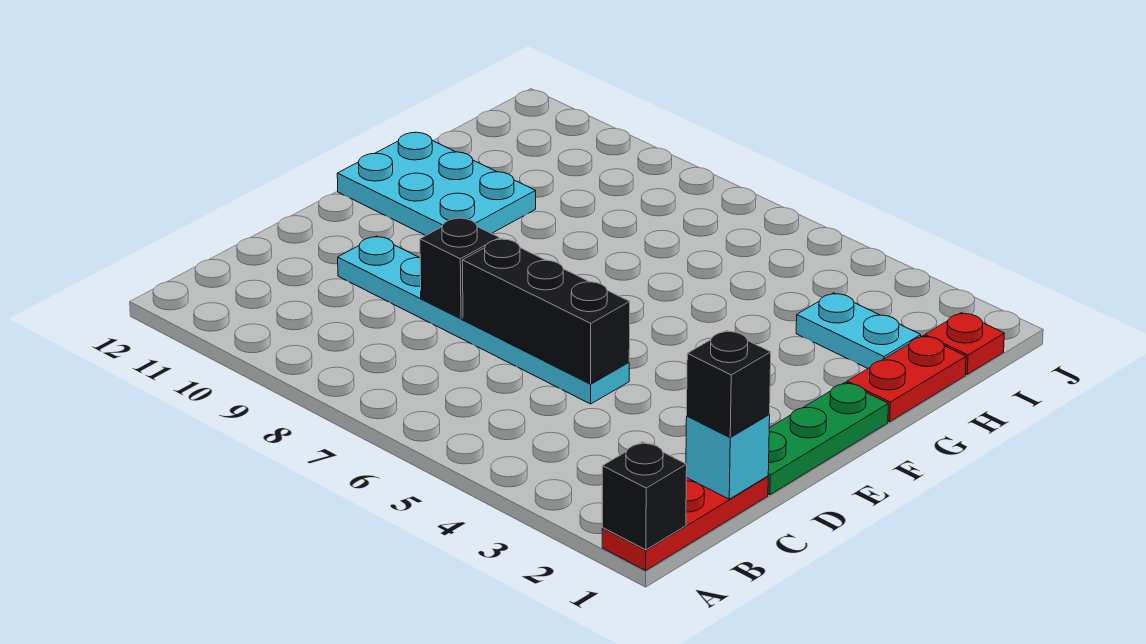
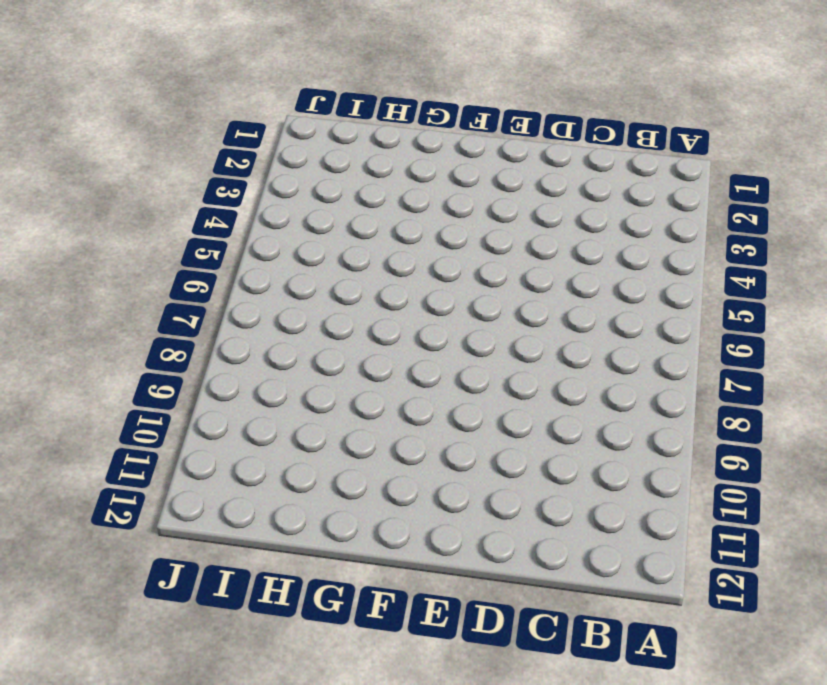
none -> red 1x3 plate [602,476,768,570]
none -> green 1x3 plate [768,382,888,495]
none -> cyan 1x6 plate [338,236,629,404]

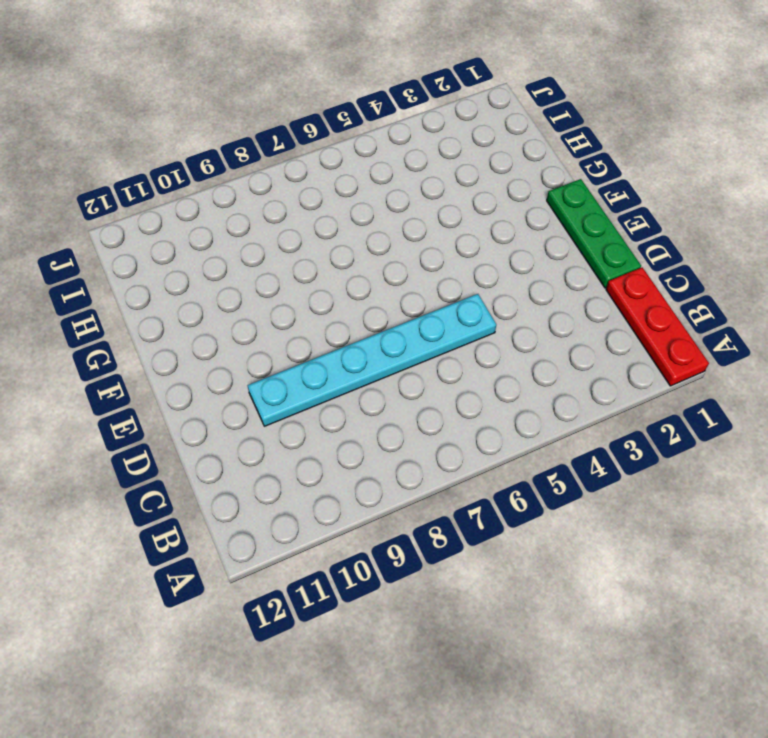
none -> cyan 2x3 plate [337,132,536,236]
none -> red 1x2 plate [847,336,966,422]
none -> cyan 1x2 plate [796,293,921,368]

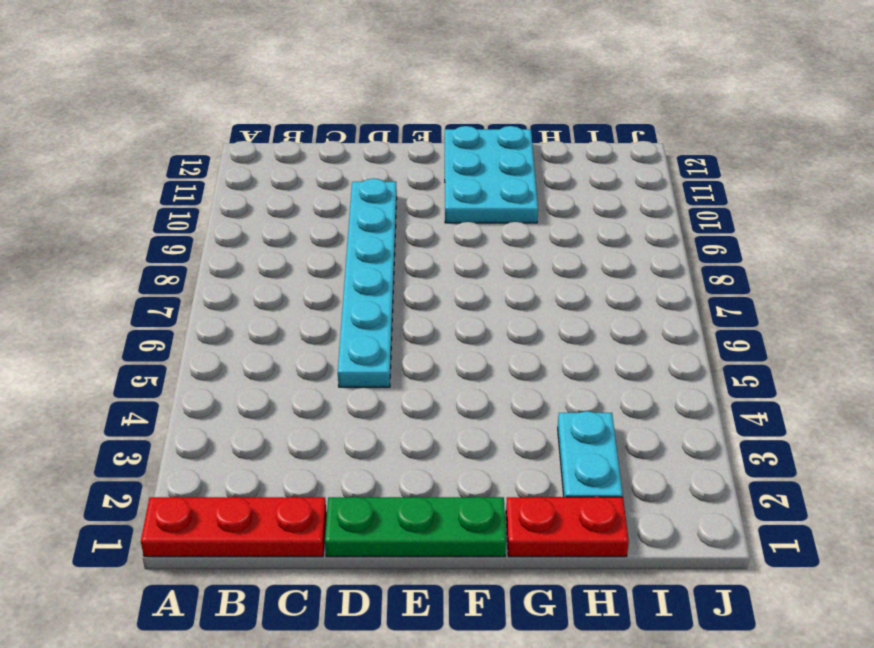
none -> red 1x1 plate [925,313,1004,374]
none -> black 1x1 brick [602,442,687,550]
none -> cyan 1x1 brick [686,415,770,499]

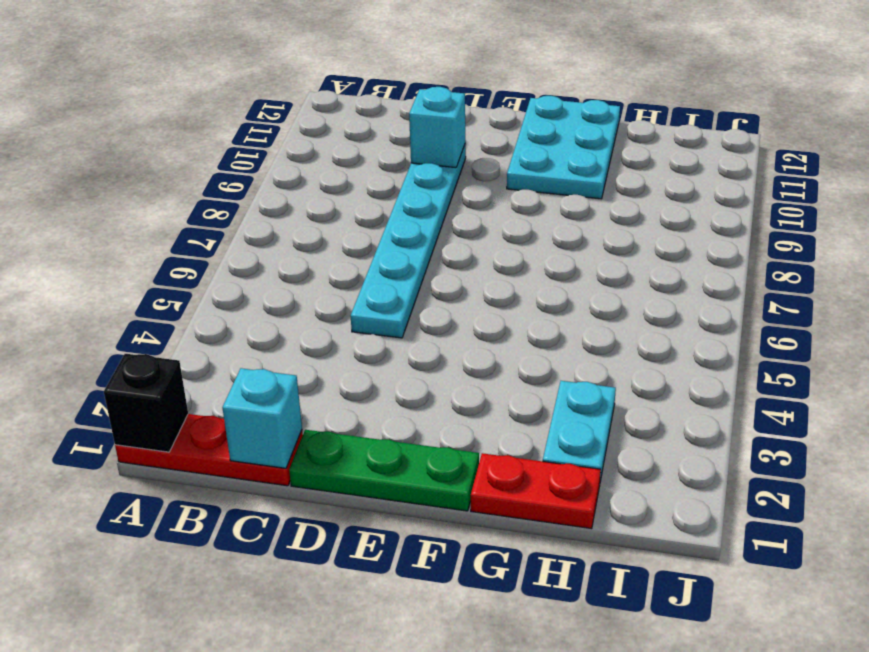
cyan 1x1 brick [409,87,465,168] -> none
none -> red 1x1 plate [925,313,1004,374]
none -> black 1x3 brick [462,239,630,384]
none -> black 1x1 brick [420,218,499,318]

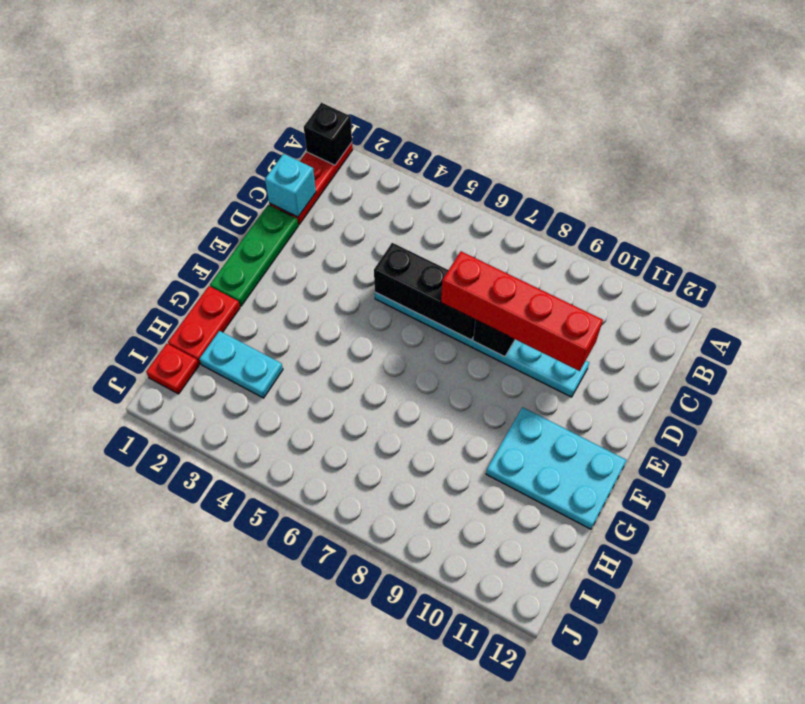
red 1x4 brick [441,251,603,371] -> none
none -> black 1x1 brick [687,331,771,437]

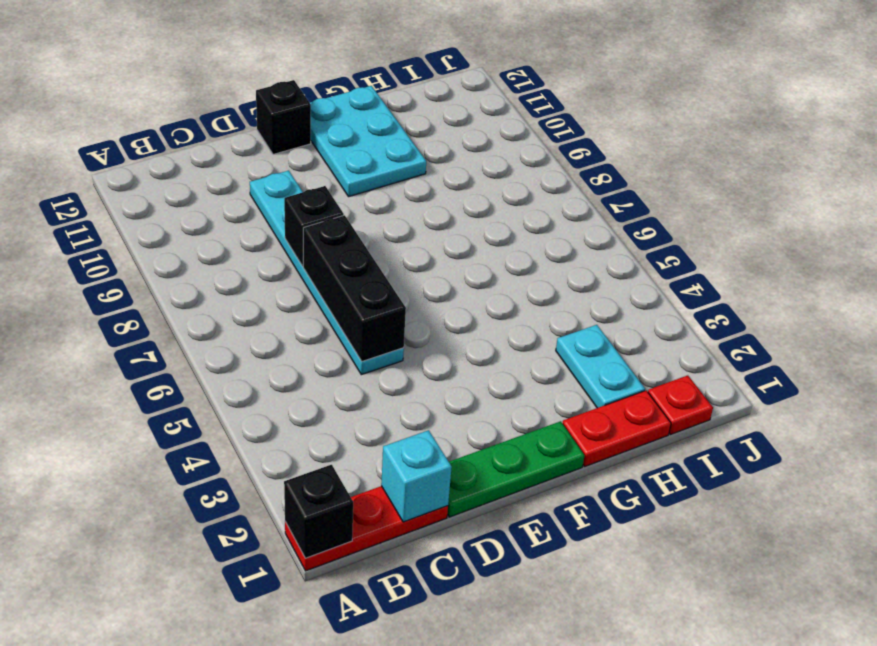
black 1x1 brick [256,80,311,154] -> black 1x1 brick moved to [687,331,771,437]

